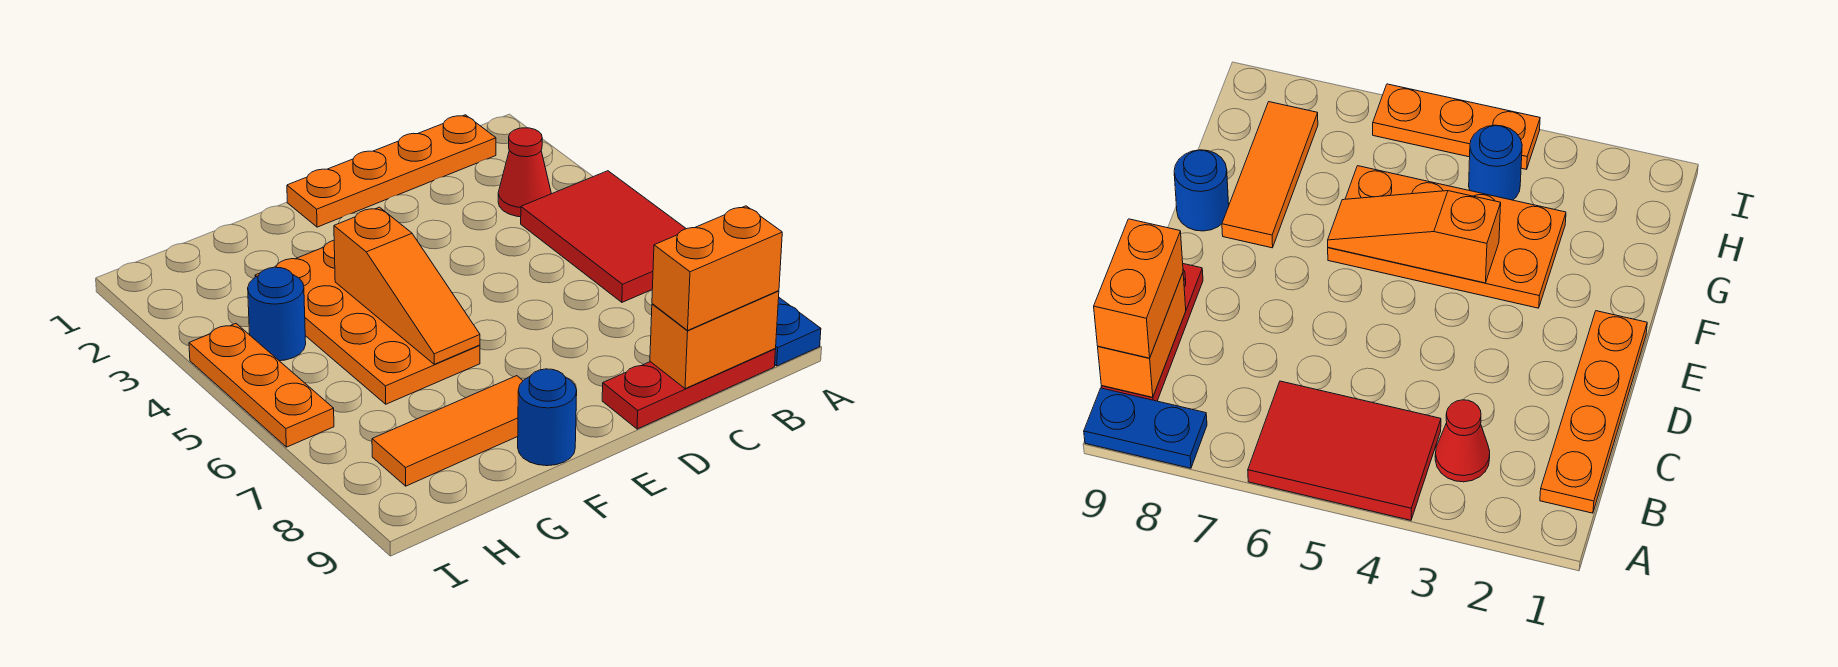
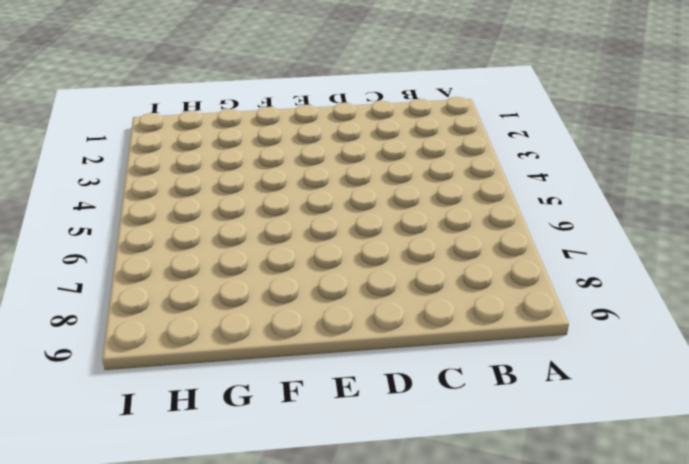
none -> red 2x3 tile [521,171,686,302]
none -> blue 1x2 plate [775,298,821,366]
none -> orange 1x4 plate [287,115,496,227]

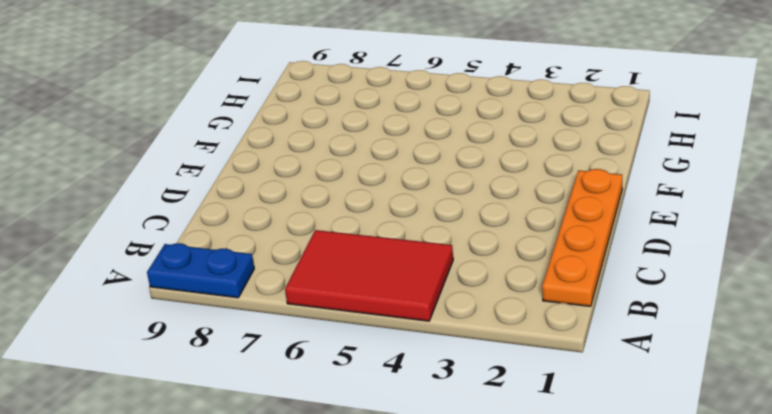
none -> red 1x1 cone [498,128,551,217]
none -> red 1x3 plate [602,349,776,429]
none -> orange 2x4 plate [255,240,480,404]

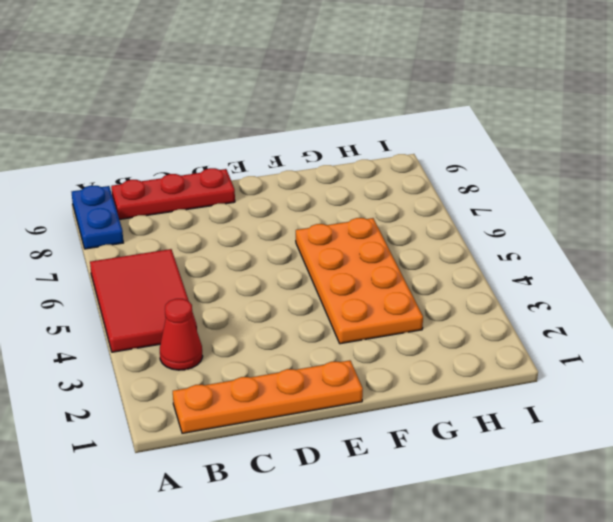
none -> orange 1x3 tile [372,376,523,486]
none -> blue 1x1 round brick [518,369,577,466]
none -> blue 1x1 round brick [248,267,306,361]

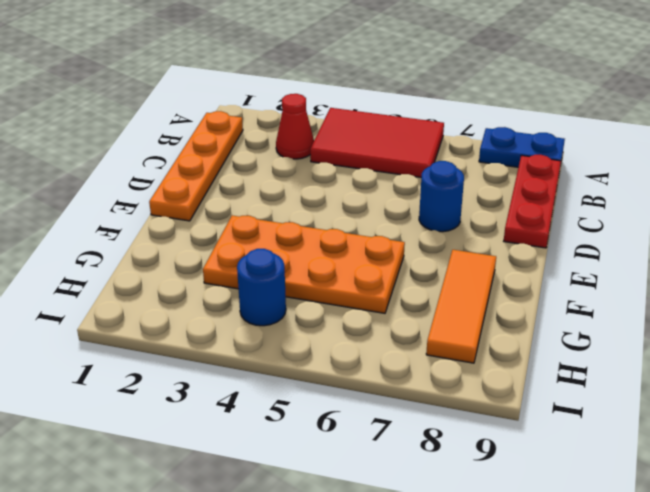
blue 1x1 round brick [419,161,464,232] -> blue 1x1 round brick moved to [518,369,577,466]
none -> orange 1x3 plate [189,324,334,447]
none -> orange 1x2 brick [650,291,779,389]
none -> orange 1x3 slope [334,207,480,364]

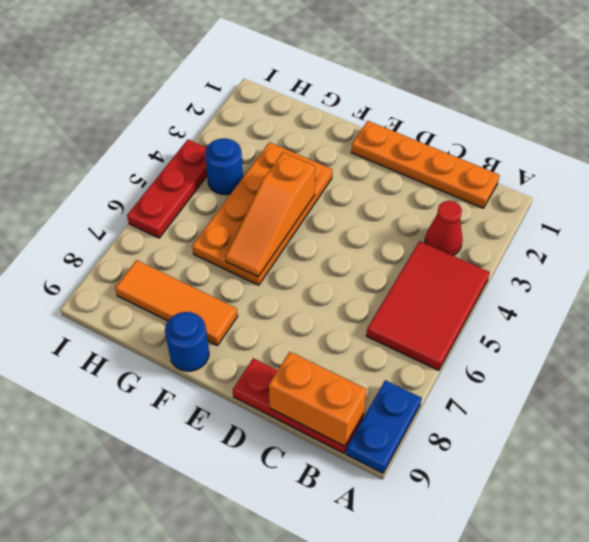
red 1x3 plate [127,140,207,238] -> orange 1x3 plate [189,324,334,447]
none -> orange 1x2 brick [652,206,782,330]

